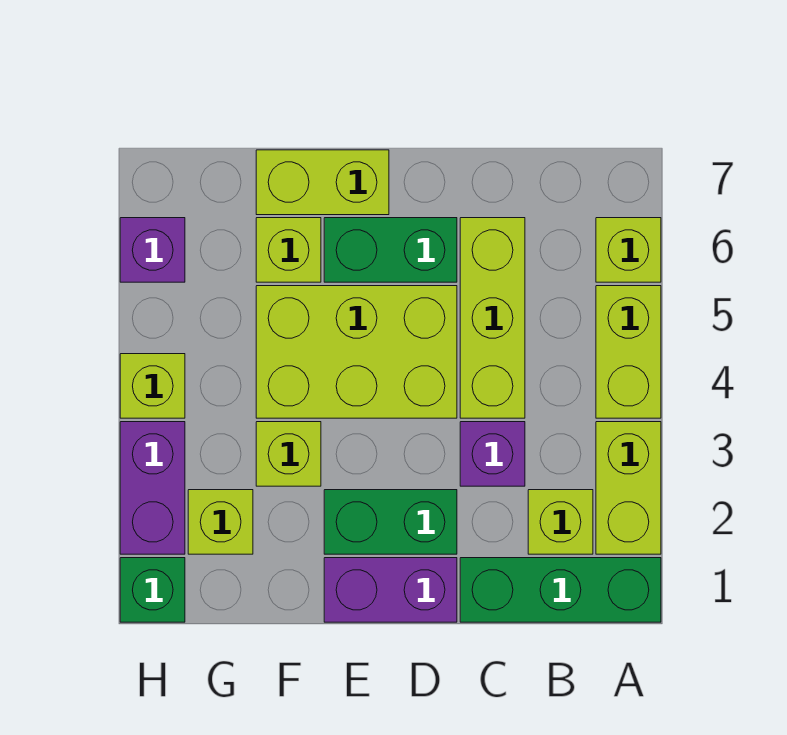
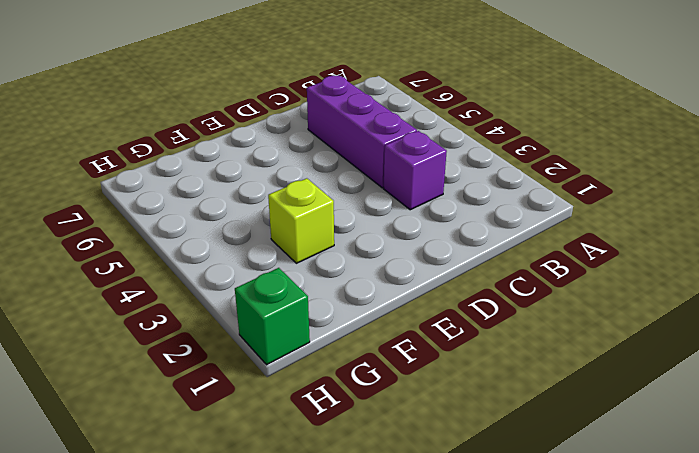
purple 1x3 brick [307,75,417,188] -> lime 1x3 brick [460,218,525,418]
none -> green 1x3 brick [460,558,661,622]
none -> lime 1x2 brick [596,422,661,554]
none -> lime 1x2 brick [596,286,661,418]

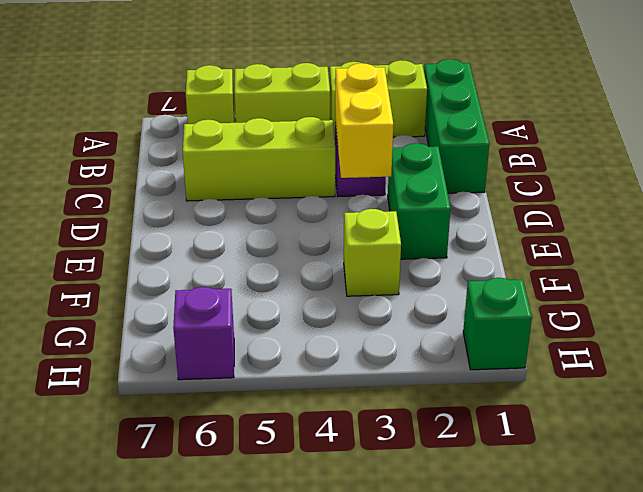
yellow 1x2 brick [335,63,393,178] -> none
none -> lime 1x1 brick [528,490,593,554]
none -> purple 1x2 brick [324,558,457,622]
none -> lime 2x3 brick [256,286,457,418]

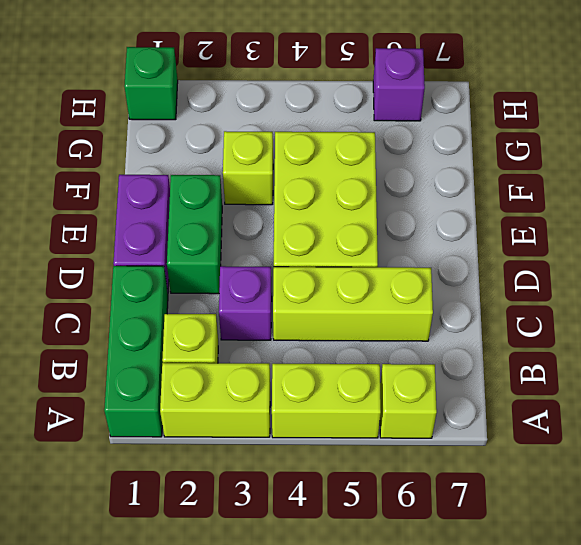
none -> green 1x2 brick [324,218,457,282]
none -> lime 1x2 brick [256,150,389,215]
none -> lime 1x1 brick [256,218,321,282]

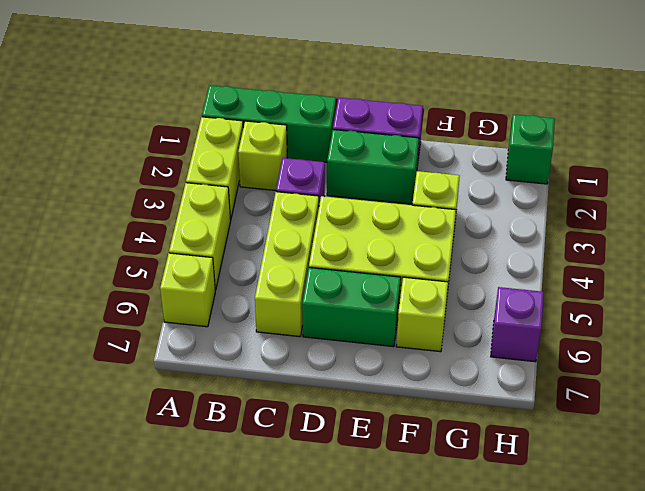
none -> lime 1x2 brick [256,150,389,215]
none -> lime 1x1 brick [188,490,253,554]
none -> purple 1x2 brick [120,422,185,554]

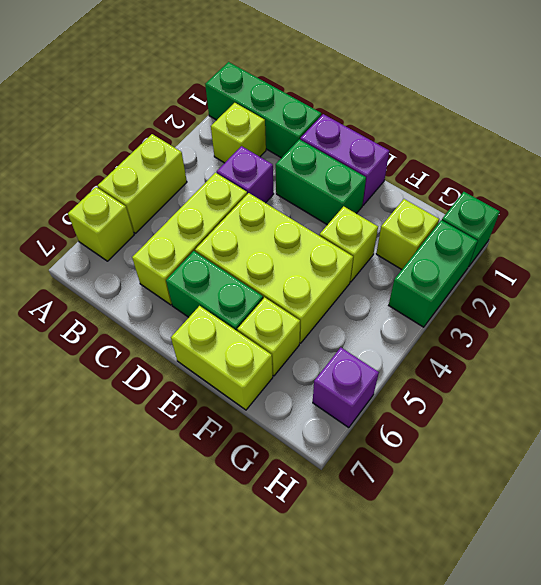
green 1x2 brick [389,220,477,327] -> purple 1x2 brick [120,422,185,554]
none -> lime 1x2 brick [596,422,661,554]
none -> lime 1x1 brick [120,354,185,418]

